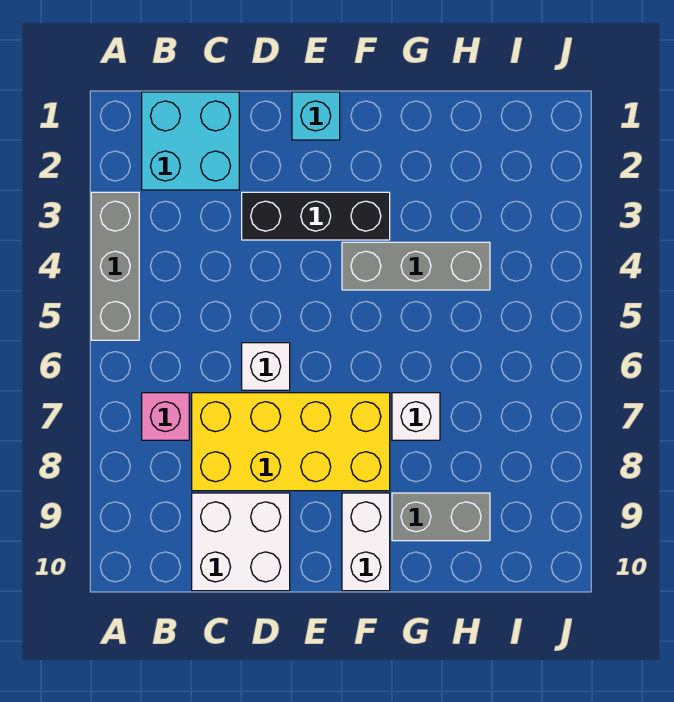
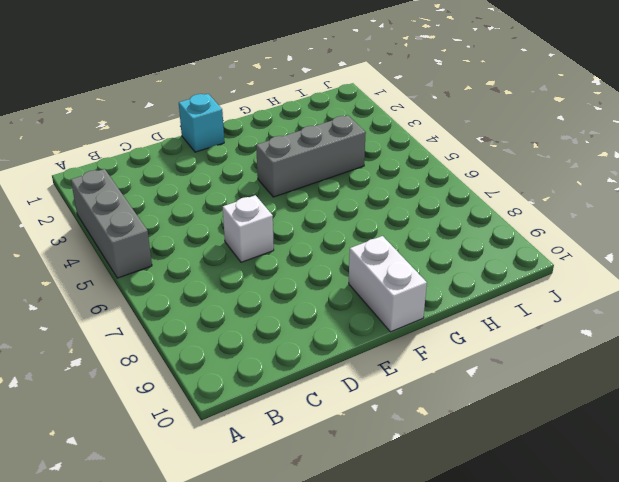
none -> cyan 2x2 brick [142,92,239,190]
none -> pink 1x1 brick [142,393,189,440]
none -> yellow 2x4 brick [192,393,390,491]

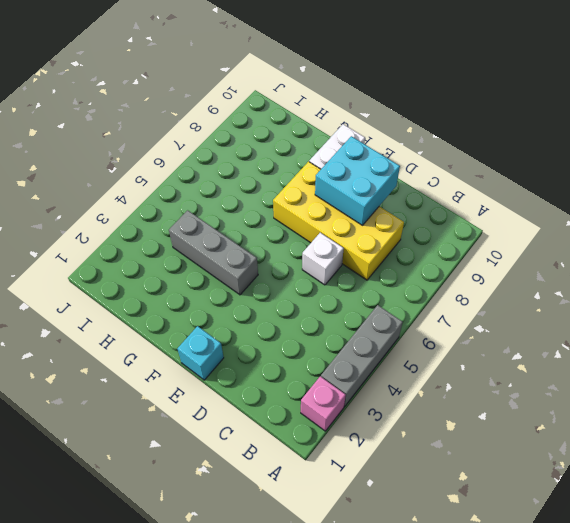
pink 1x1 brick [301,376,346,431] -> pink 1x1 brick moved to [142,393,189,440]
cyan 2x2 brick [315,136,400,225] -> cyan 2x2 brick moved to [142,92,239,190]
none -> white 2x2 brick [192,493,290,591]
none -> black 1x3 brick [242,192,390,240]
none -> white 1x1 brick [392,393,440,440]

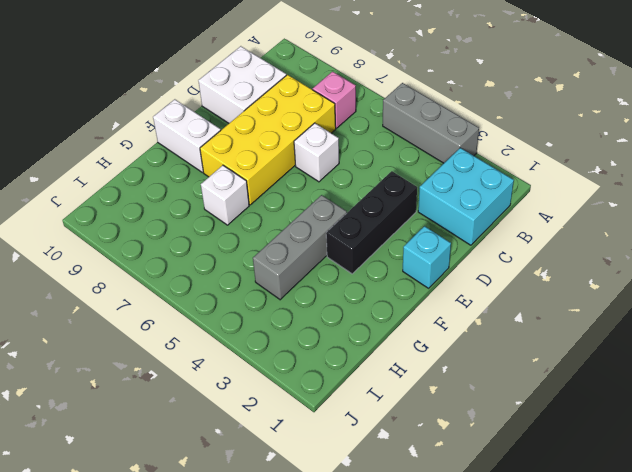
none -> grey 1x2 brick [392,493,490,541]

